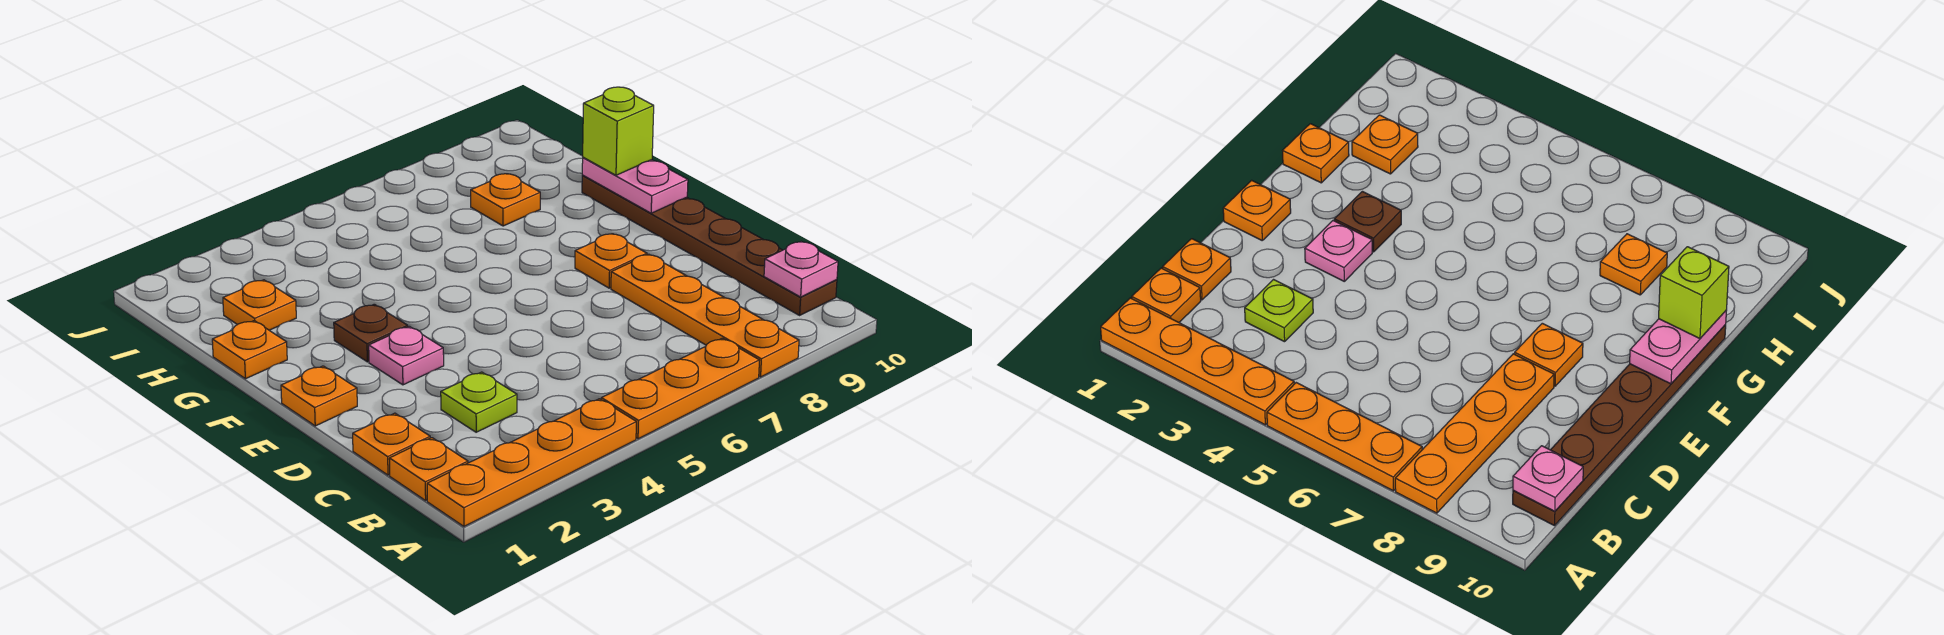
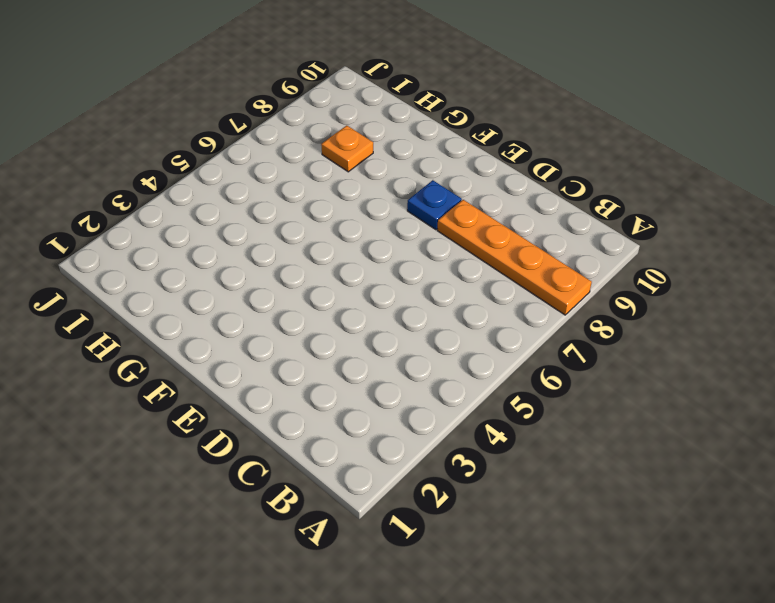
blue 1x1 plate [407,180,462,230] -> orange 1x1 plate [575,234,647,288]
none -> orange 1x4 plate [427,399,636,526]
none -> orange 1x3 plate [601,338,760,439]
none -> orange 1x1 plate [389,438,468,501]

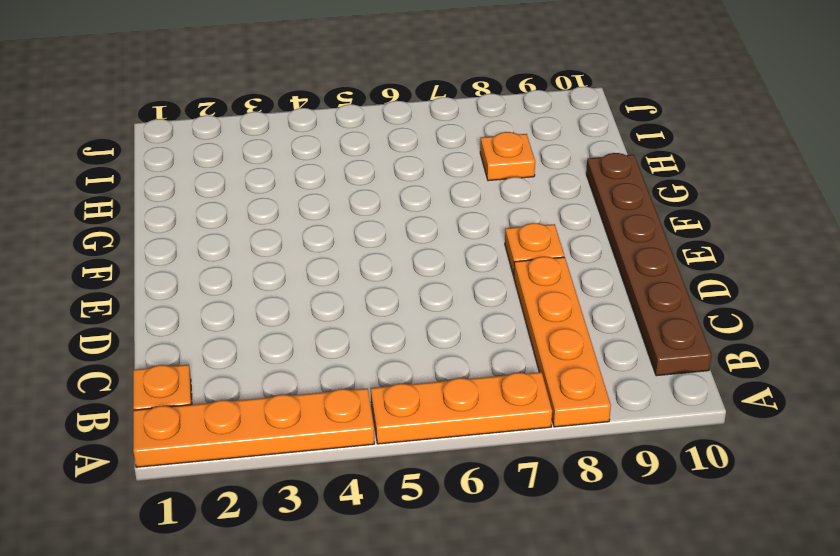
none -> orange 1x1 plate [353,413,430,475]
none -> lime 1x1 plate [441,372,517,432]
none -> orange 1x1 plate [281,366,357,426]

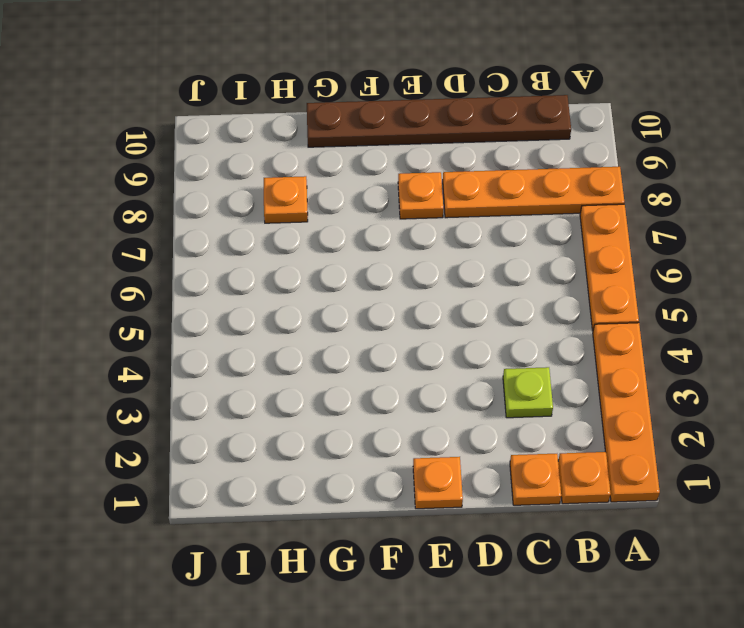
none -> pink 1x1 plate [369,326,444,385]
none -> brown 1x1 plate [334,304,408,362]
none -> orange 1x1 plate [212,321,287,379]

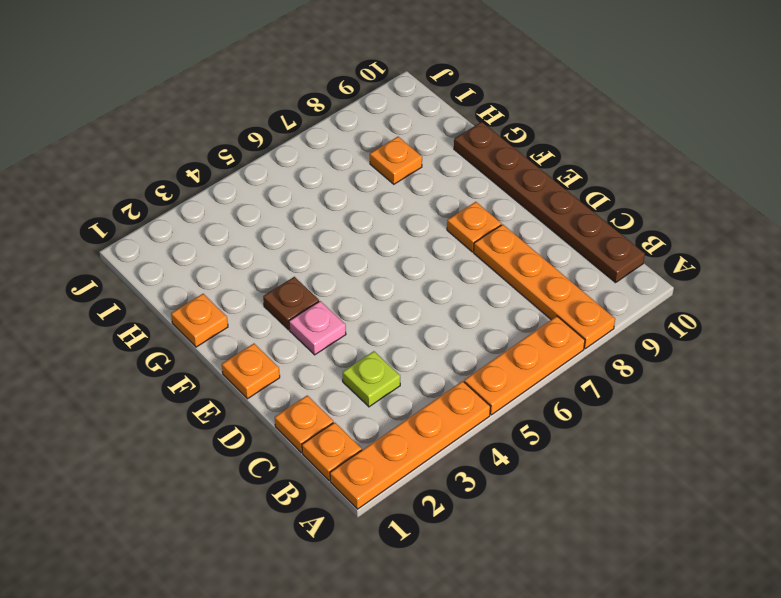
none -> orange 1x1 plate [223,280,296,330]
none -> pink 1x1 plate [764,241,838,297]
none -> pink 1x2 plate [582,157,688,213]

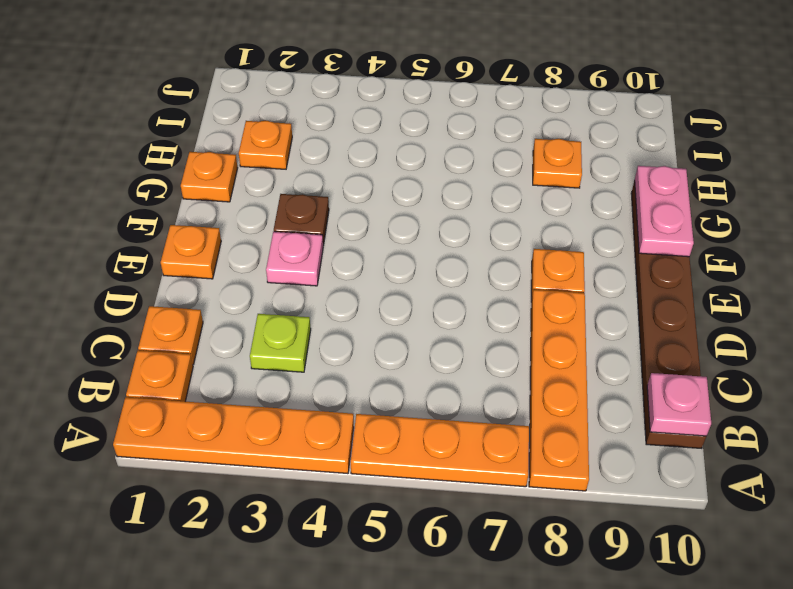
none -> lime 1x1 brick [583,87,654,175]

